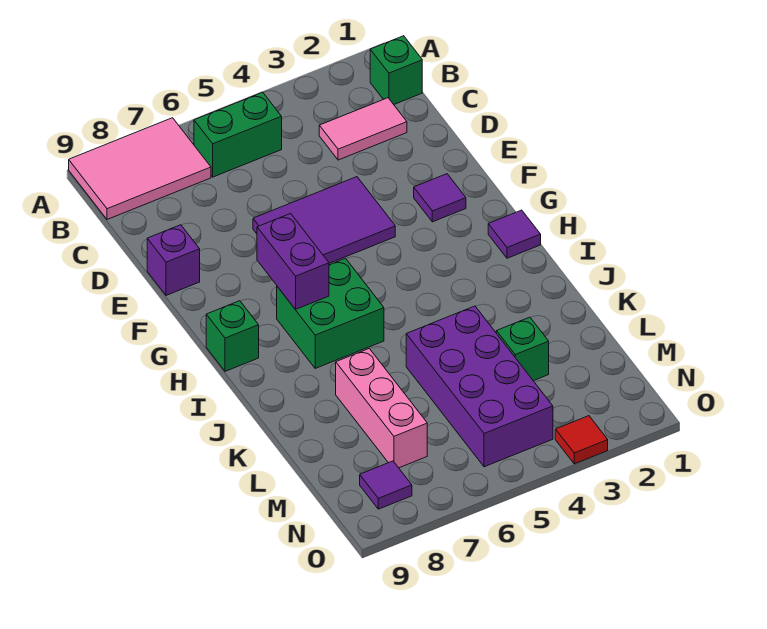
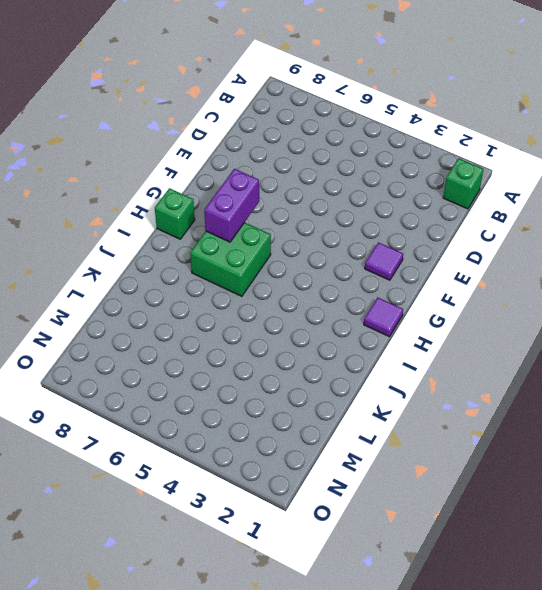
none -> pink 2x3 tile [69,118,211,219]
none -> green 1x2 brick [194,92,282,177]
none -> pink 1x2 tile [319,98,407,160]

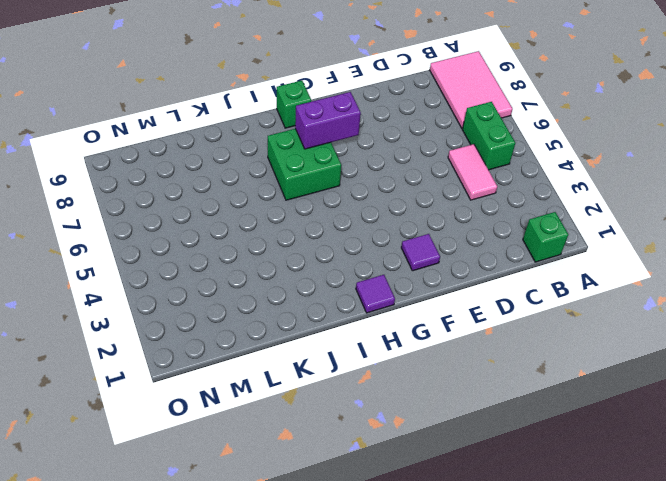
pink 1x2 tile [448,144,497,200] -> pink 1x2 tile moved to [319,98,407,160]
none -> purple 2x3 tile [253,177,395,263]
none -> purple 1x1 brick [147,225,200,295]
none -> purple 2x4 brick [406,306,553,467]

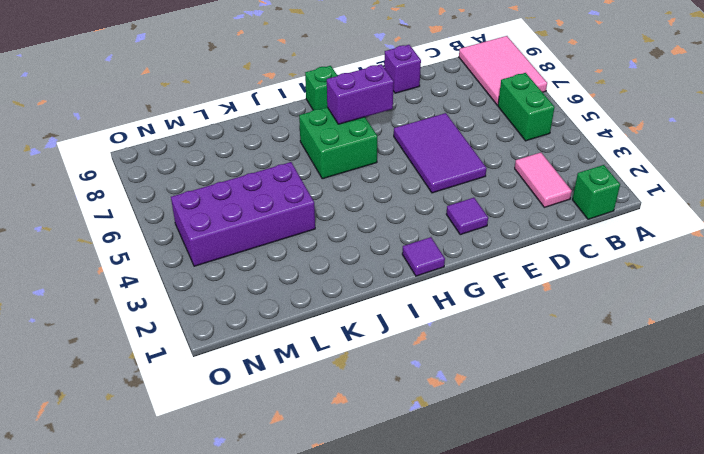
none -> pink 1x3 brick [336,349,427,468]
none -> green 1x1 brick [496,317,549,381]
none -> purple 1x1 tile [360,461,412,509]

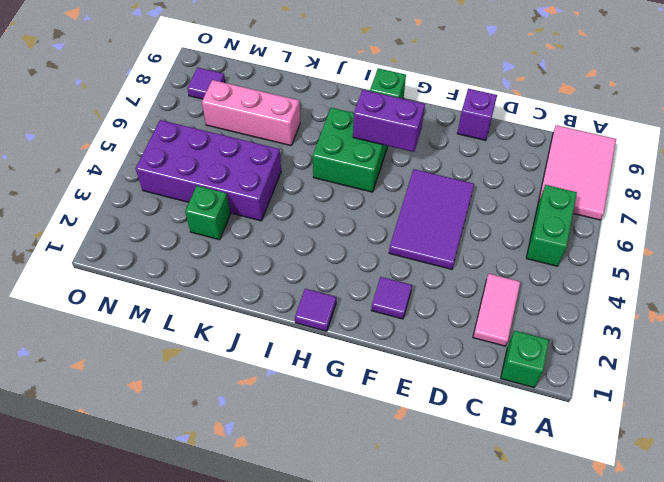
none -> red 1x1 tile [555,416,608,464]

